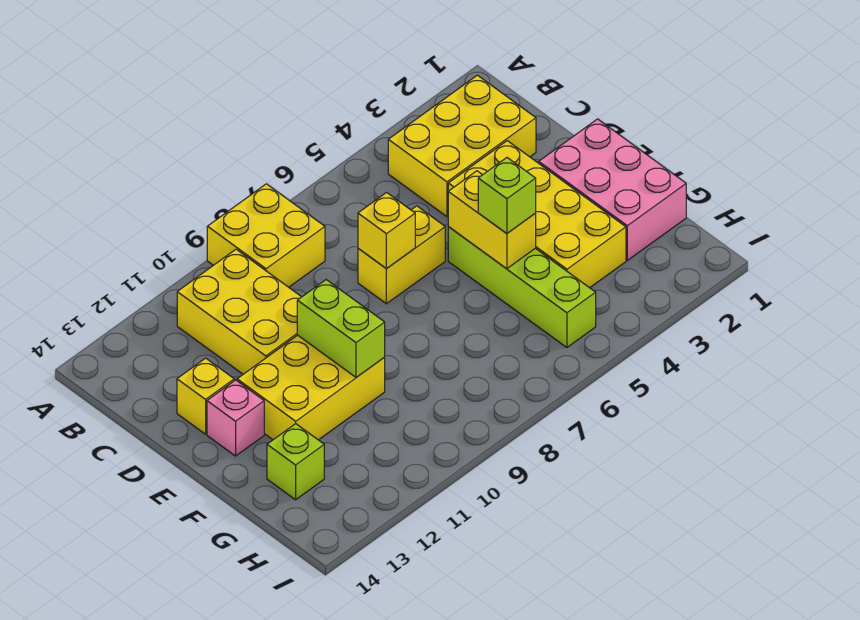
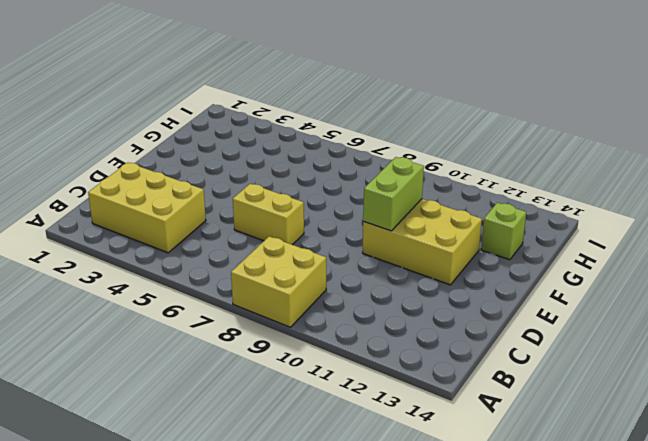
none -> yellow 2x3 brick [177,249,301,374]
none -> yellow 2x4 brick [448,141,626,288]
none -> yellow 1x1 brick [177,358,234,434]

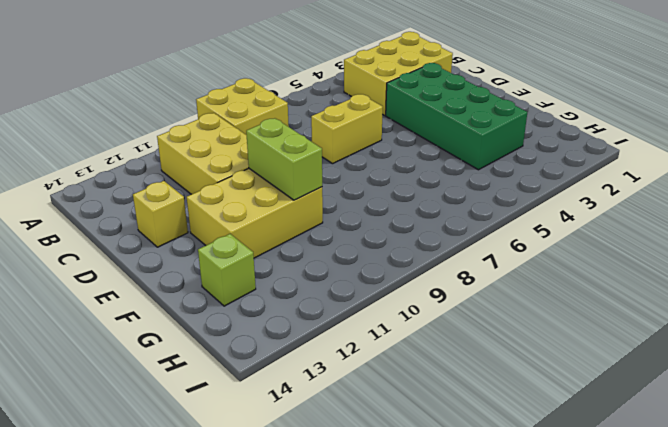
green 2x4 brick [386,63,527,170] -> yellow 2x4 brick [448,141,626,288]
none -> pink 2x3 brick [539,119,686,260]
none -> lime 1x4 brick [448,227,596,347]
none -> pink 1x1 brick [207,380,264,456]

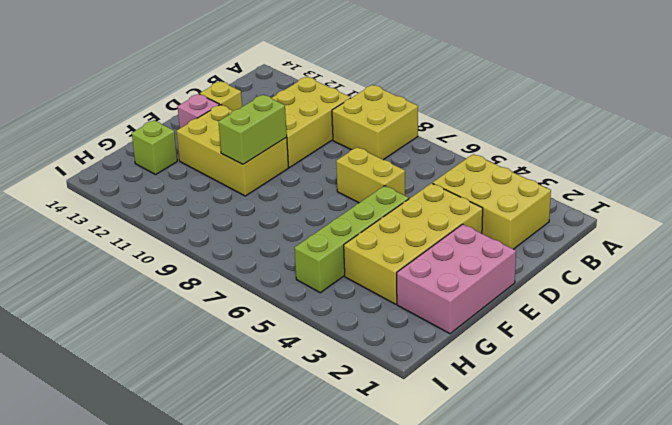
none -> yellow 1x1 brick [358,193,415,269]
none -> yellow 1x2 brick [448,171,536,269]
none -> lime 1x1 brick [478,158,536,234]

